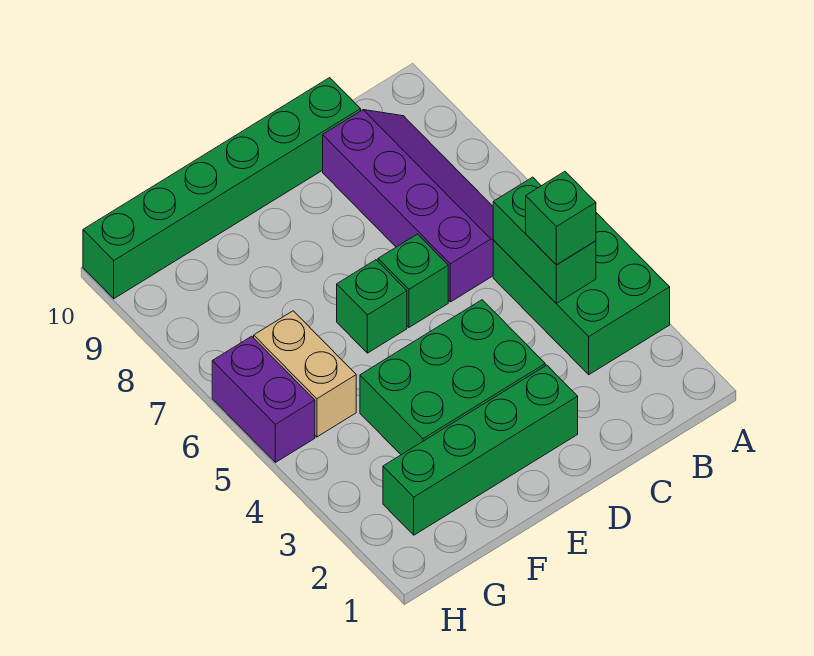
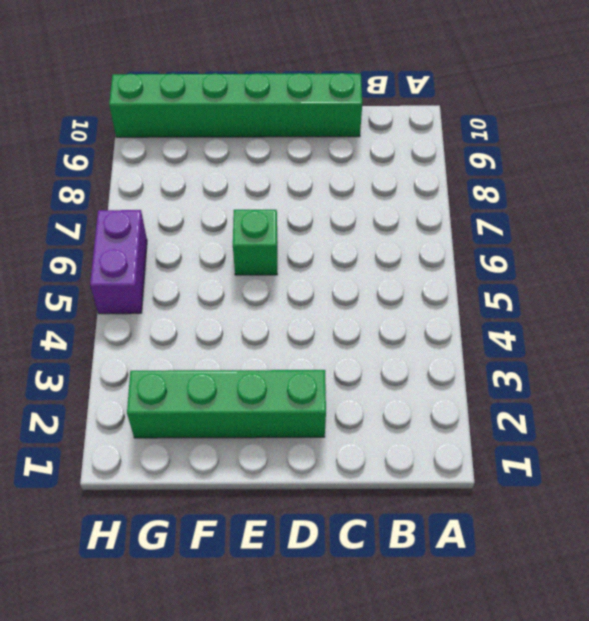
none -> green 2x3 brick [493,213,670,375]
none -> purple 2x4 slope [323,110,493,302]

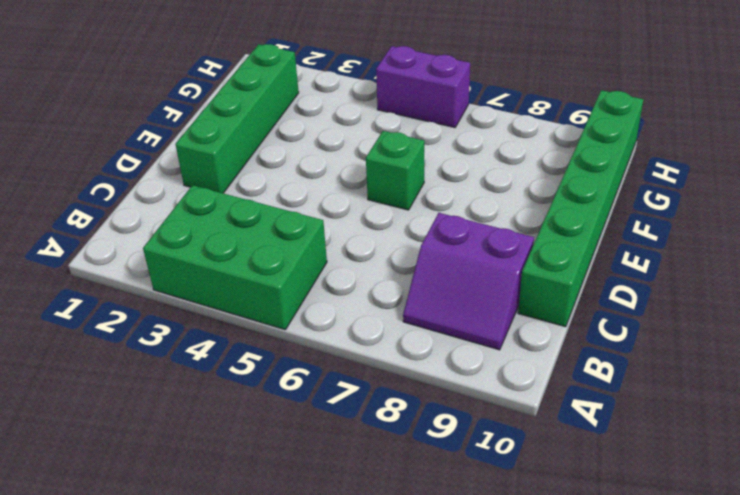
purple 2x2 slope [403,213,534,350] -> purple 2x4 slope [323,110,493,302]
none -> green 2x3 brick [360,300,545,455]
none -> green 1x1 brick [378,234,448,327]

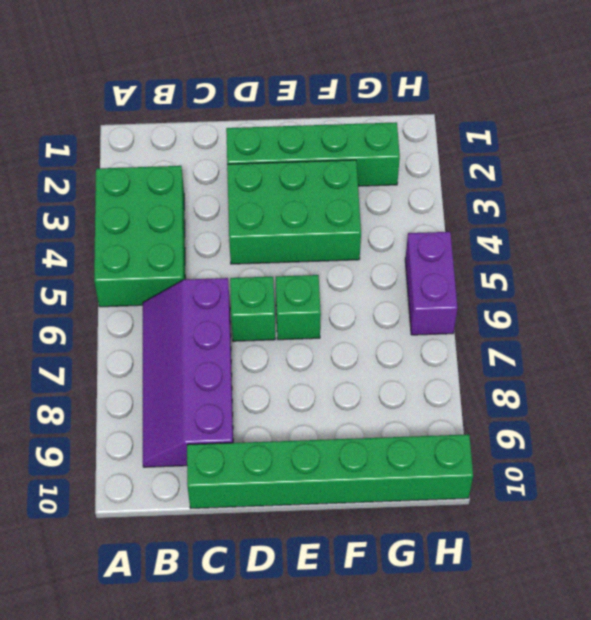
none -> tan 1x2 brick [254,311,356,437]
none -> green 1x2 brick [493,177,596,303]

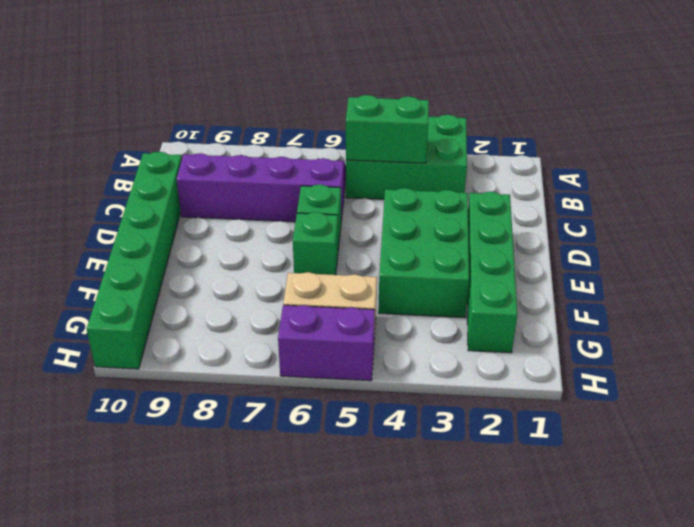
none -> green 1x1 brick [526,172,596,265]

